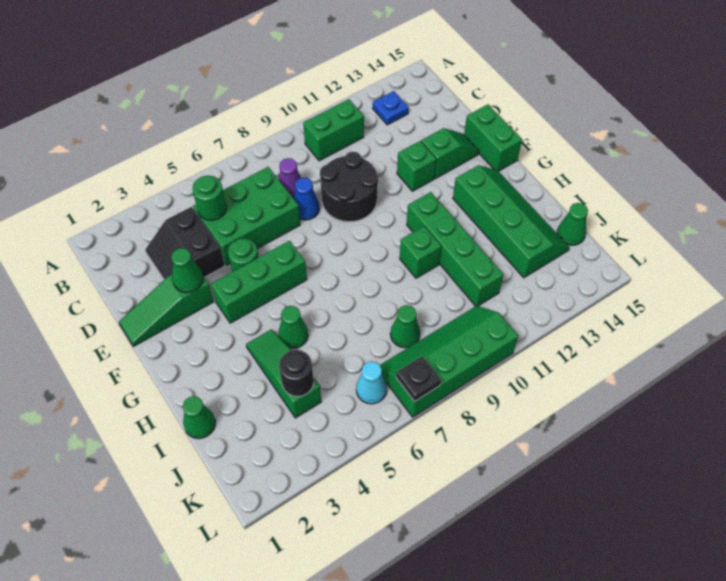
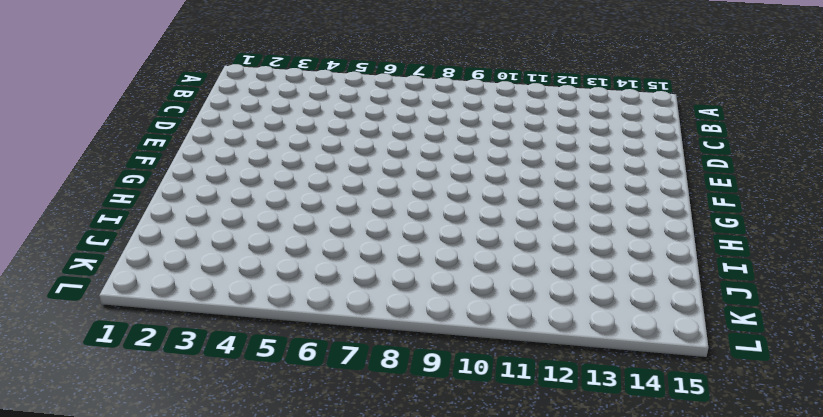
none -> green 1x2 brick [303,99,364,161]
none -> blue 1x1 plate [373,91,409,125]
none -> black 2x2 slope [145,207,225,280]

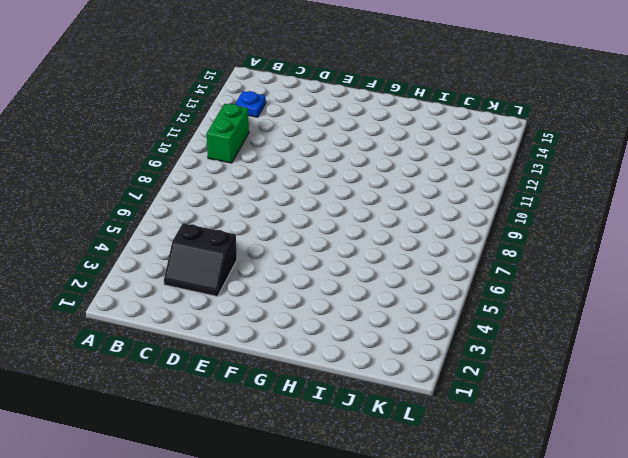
none -> green 2x3 brick [193,167,300,265]
none -> purple 1x1 cone [278,158,301,199]
none -> blue 1x1 cone [294,178,319,220]

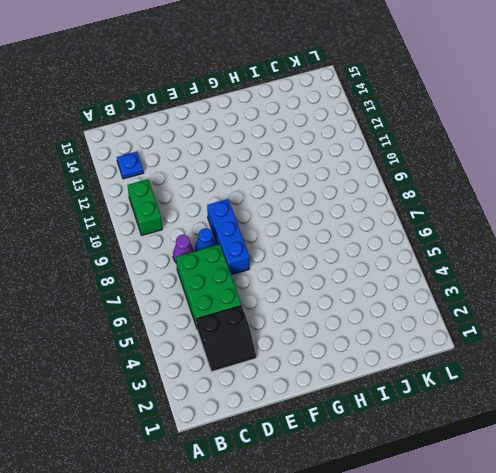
blue 1x3 brick [207,199,250,275] -> black 2x2 round brick [320,152,378,222]
none -> green 1x3 slope [119,275,214,346]
none -> green 1x1 round brick [228,238,259,272]
none -> green 1x1 brick [397,141,436,191]

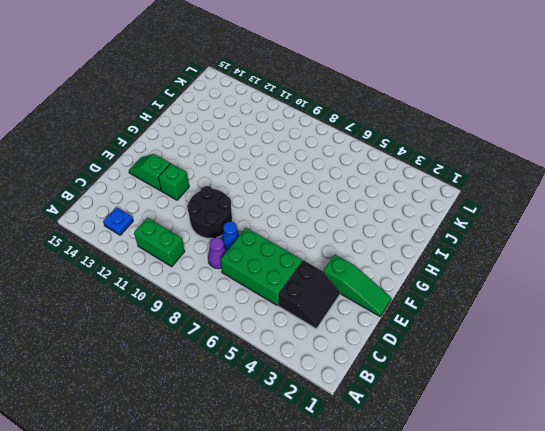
none -> green 1x1 round brick [228,238,259,272]
none -> green 1x2 brick [464,104,522,171]
none -> green 1x3 brick [211,241,307,323]

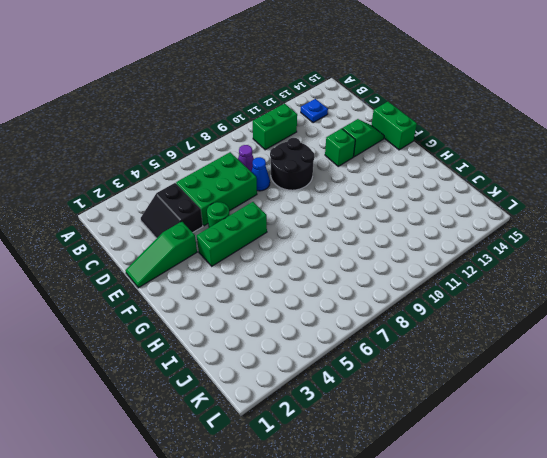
none -> green 1x4 brick [407,192,503,306]
none -> green 2x4 slope [453,165,569,278]
none -> green 1x3 slope [246,329,321,418]

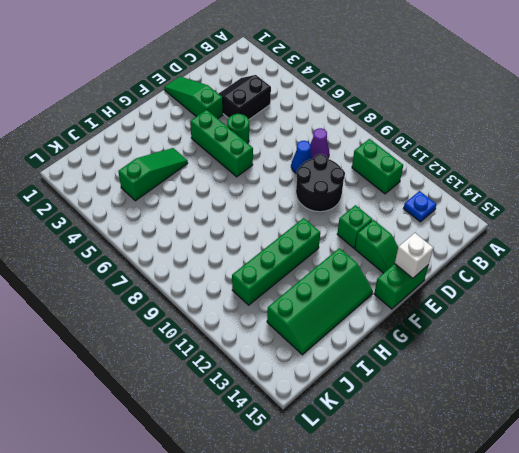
white 1x1 brick [395,233,433,278] -> none
none -> green 2x3 brick [193,167,300,265]
none -> green 1x1 cone [278,306,308,348]
none -> green 1x1 brick [400,226,441,278]

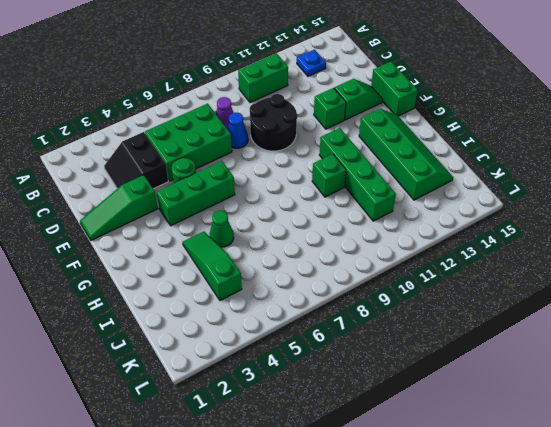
none -> green 1x1 cone [183,396,215,438]
none -> green 1x1 cone [390,305,420,348]
none -> green 1x1 cone [557,203,588,245]

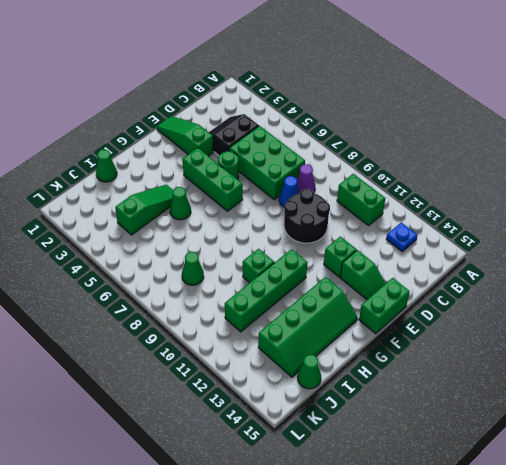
none -> cyan 1x1 cone [356,361,387,404]
none -> green 2x4 slope [380,306,518,417]
none -> green 1x1 round brick [193,176,226,220]

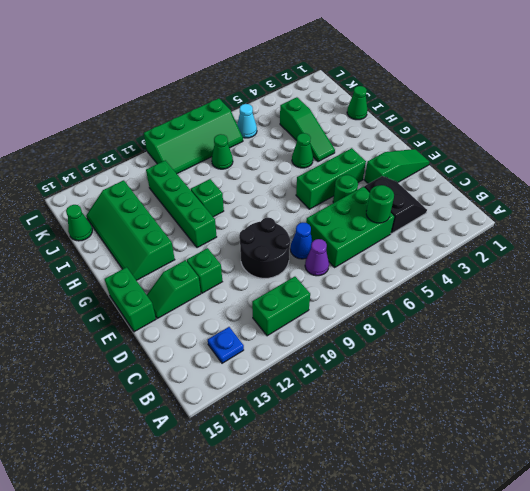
none -> green 1x1 cone [171,248,203,293]
none -> black 1x1 round brick [279,350,314,397]
none -> black 1x1 plate [396,356,441,402]

